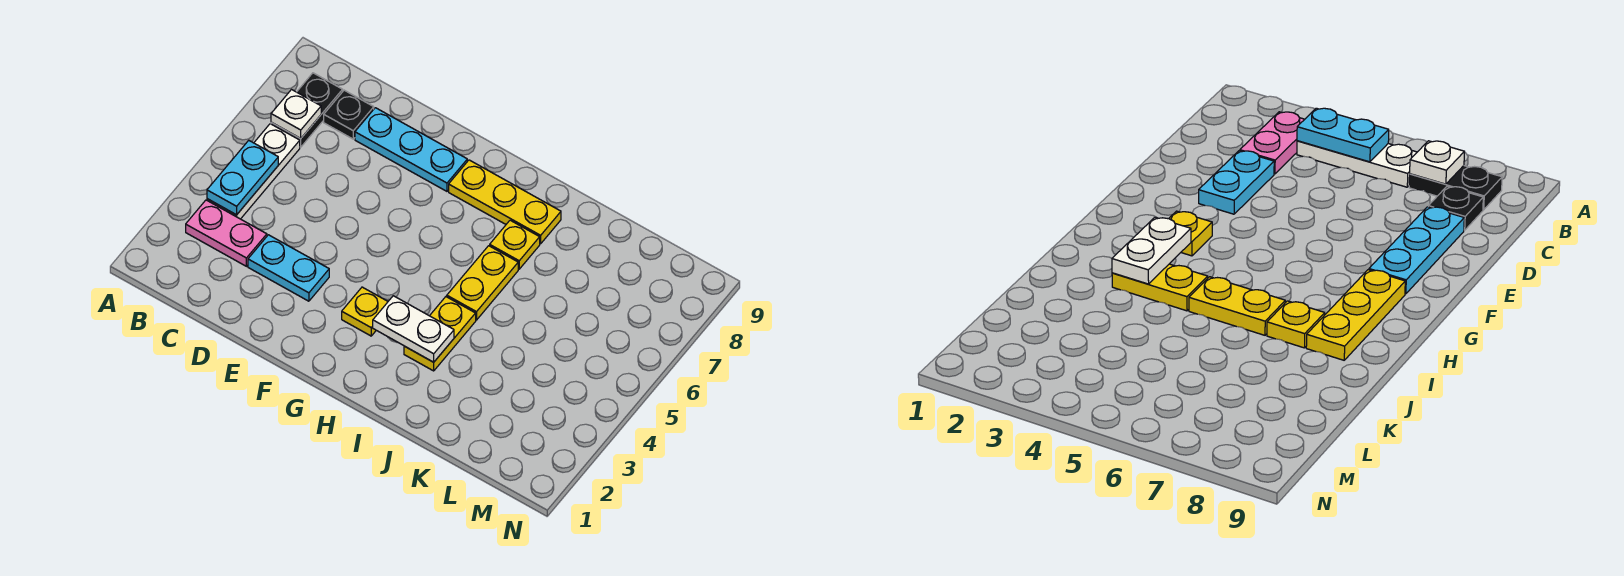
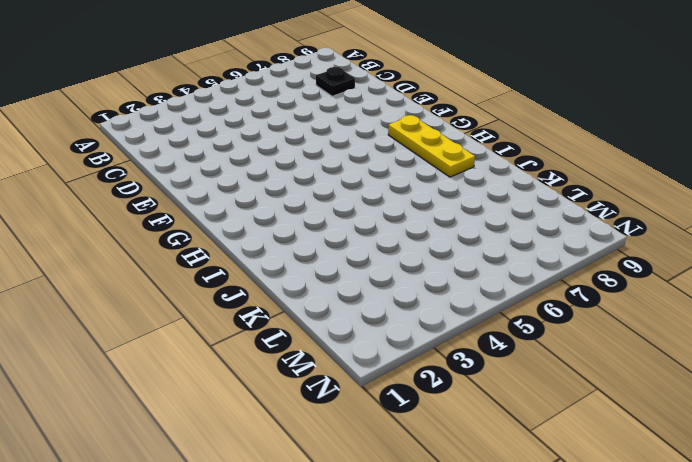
none -> pink 1x2 plate [186,200,267,266]
none -> white 1x3 plate [207,124,300,219]
none -> black 1x2 plate [271,73,343,147]

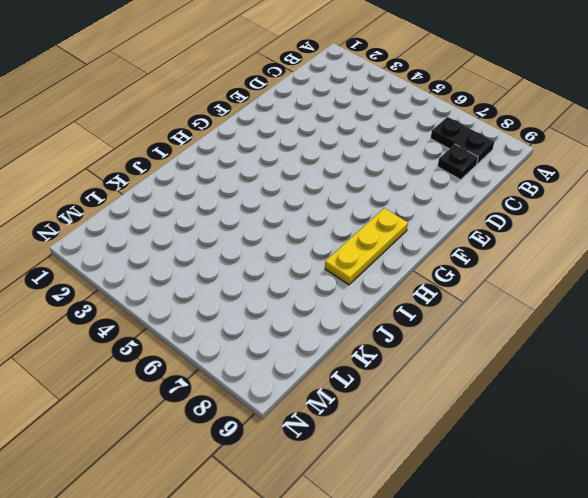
none -> pink 1x2 plate [186,200,267,266]
none -> white 1x3 plate [207,124,300,219]
none -> cyan 1x2 plate [248,235,329,301]

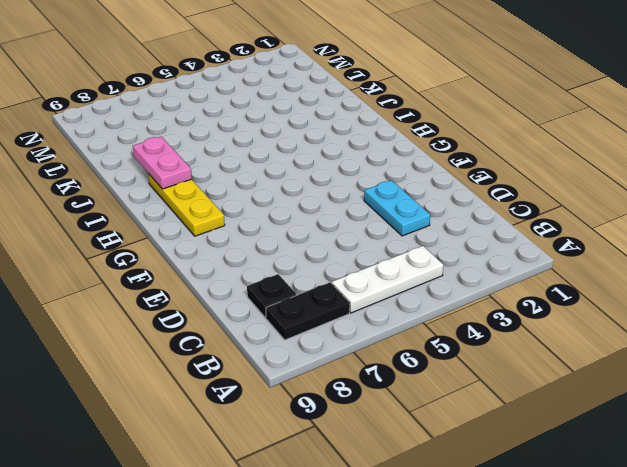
pink 1x2 plate [133,137,192,189] -> pink 1x2 plate moved to [186,200,267,266]
none -> cyan 1x3 plate [355,108,467,191]
none -> yellow 1x1 plate [342,287,388,336]
none -> yellow 1x2 plate [404,297,476,371]

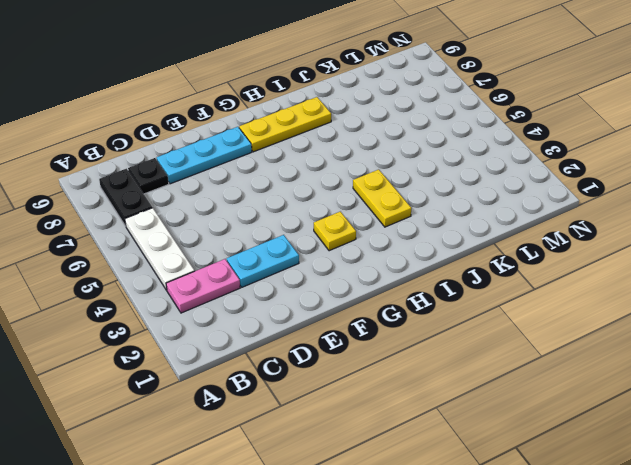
none -> yellow 1x2 plate [447,246,518,320]
none -> yellow 1x1 plate [490,220,540,269]
none -> cyan 1x2 plate [207,140,278,215]

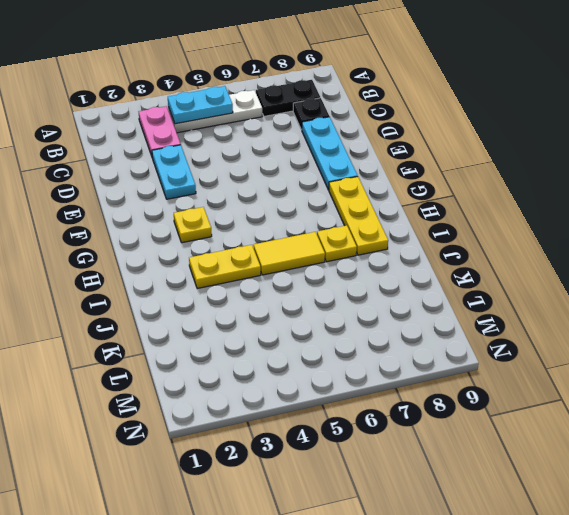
yellow 1x2 tile [254,232,325,275] -> yellow 1x2 plate [447,246,518,320]
none -> white 1x1 plate [271,90,321,138]
none -> white 1x2 plate [373,296,454,362]

